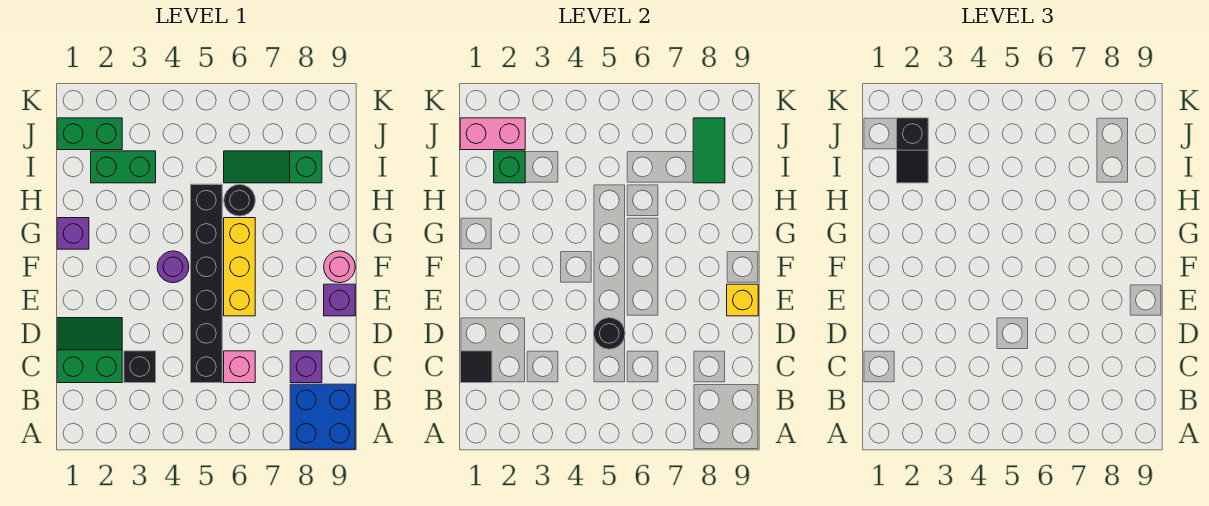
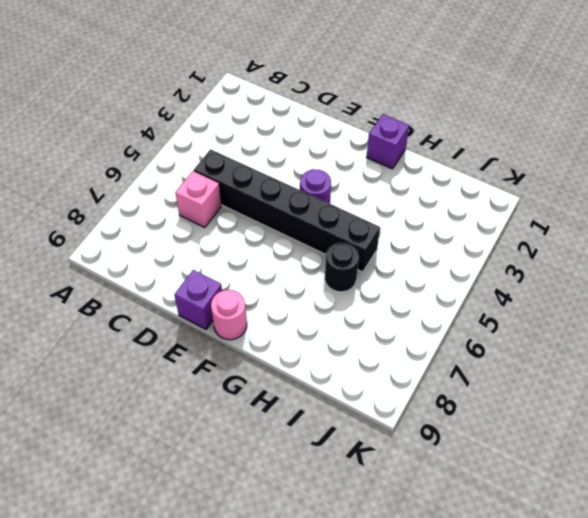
none -> blue 2x2 brick [290,384,355,449]
none -> green 2x2 slope [57,318,122,383]
none -> black 1x1 brick [124,351,156,383]

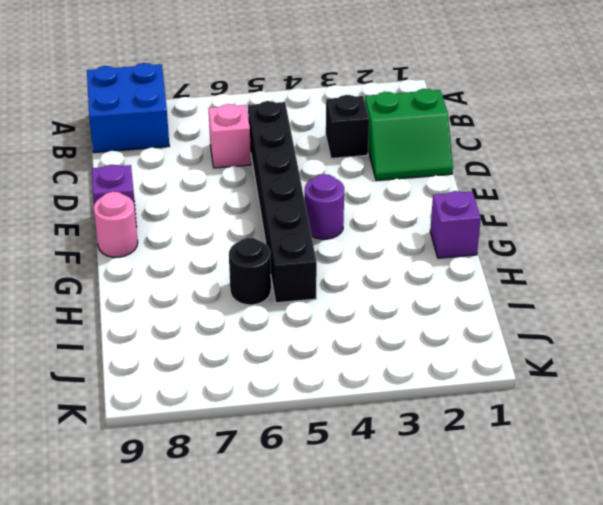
none -> purple 1x1 brick [290,351,322,383]
none -> yellow 1x3 brick [224,218,255,316]
none -> green 1x2 brick [91,151,156,183]

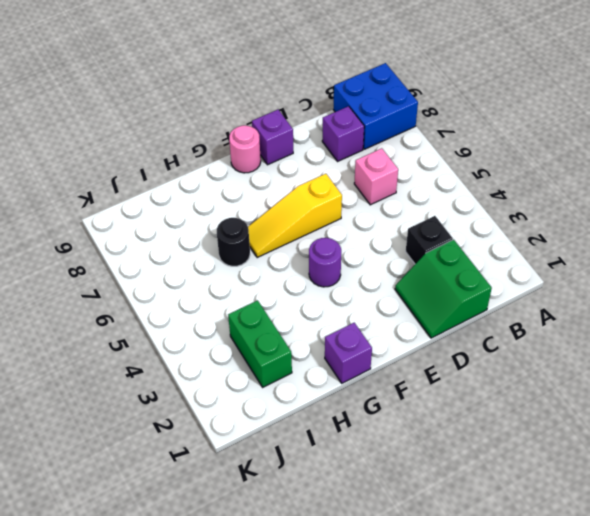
yellow 1x3 slope [248,174,342,257] -> yellow 1x3 brick [224,218,255,316]
none -> black 1x6 brick [191,184,222,383]
none -> green 1x3 slope [224,151,322,183]
none -> green 1x2 brick [57,118,122,150]

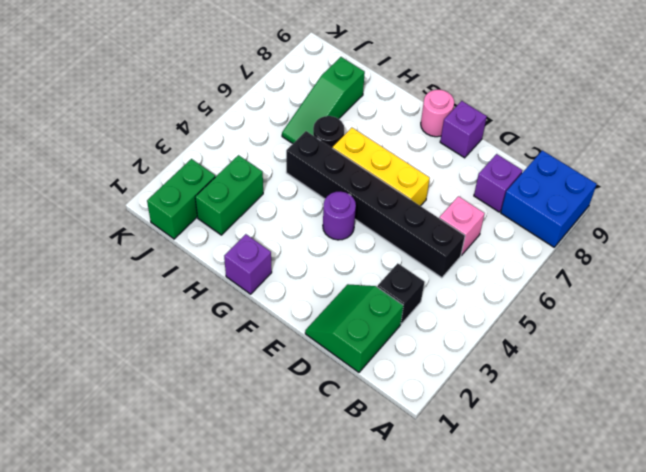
none -> black 1x1 tile [460,351,492,383]
none -> black 1x1 round brick [594,318,625,349]
none -> yellow 1x1 brick [727,284,758,316]

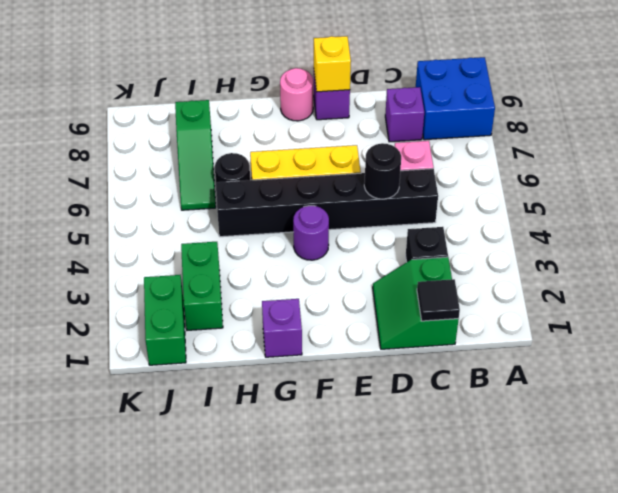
none -> green 1x1 brick [494,151,525,183]
none -> green 1x2 tile [693,118,725,183]
none -> pink 1x2 brick [460,118,525,150]

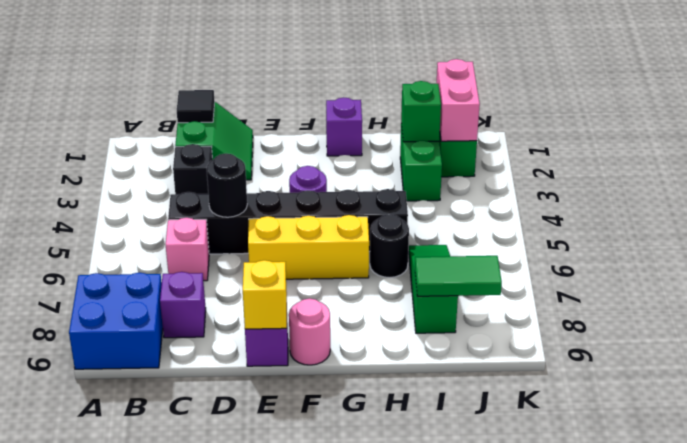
none -> black 1x2 slope [897,118,928,183]

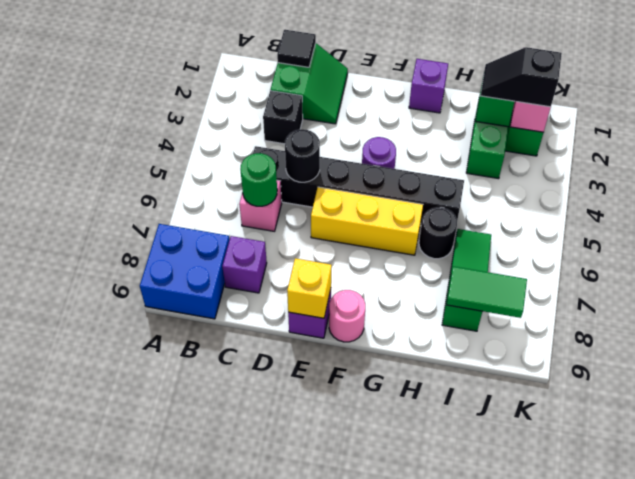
green 1x1 round brick [240,153,277,206] -> none

